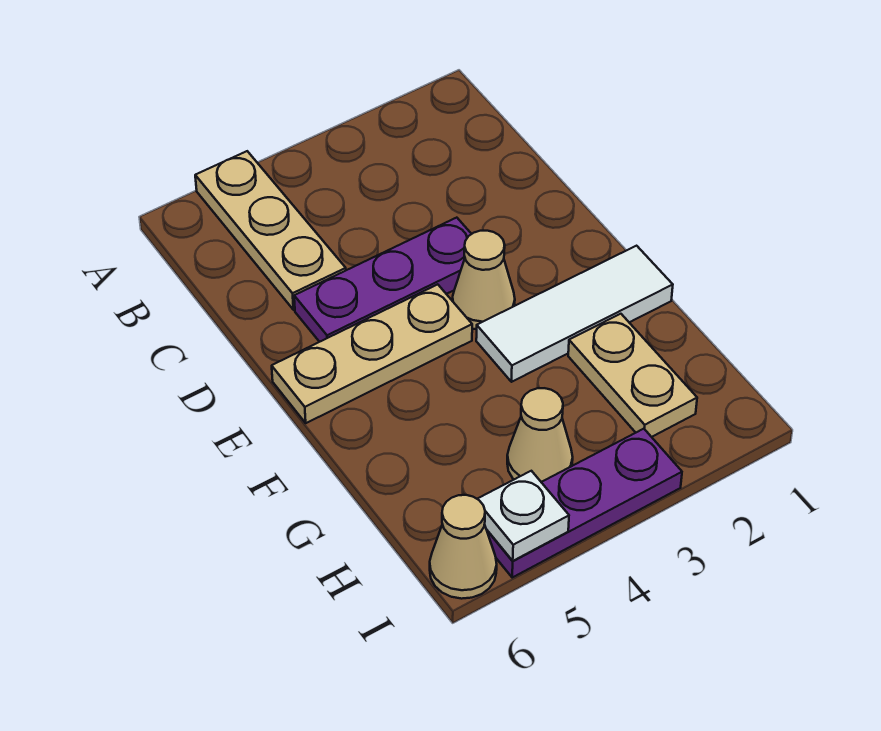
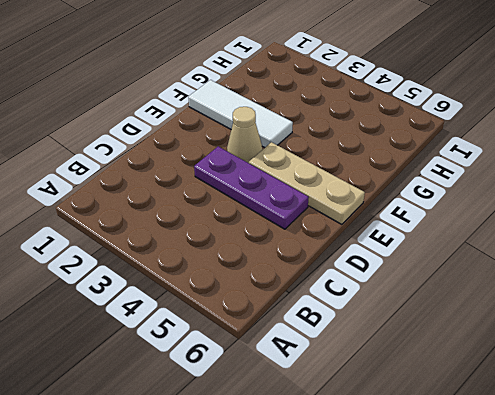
none -> tan 1x3 plate [195,151,346,310]
none -> tan 1x2 plate [568,314,697,437]

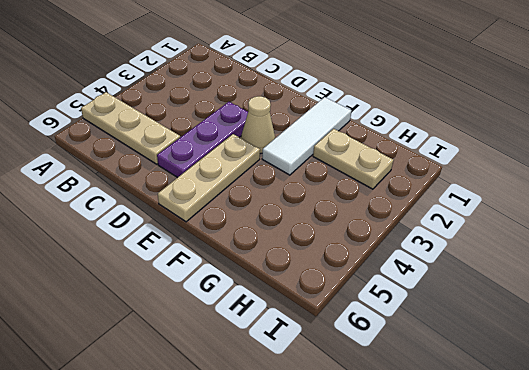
none -> tan 1x1 cone [507,388,573,482]
none -> purple 1x3 plate [487,429,682,577]

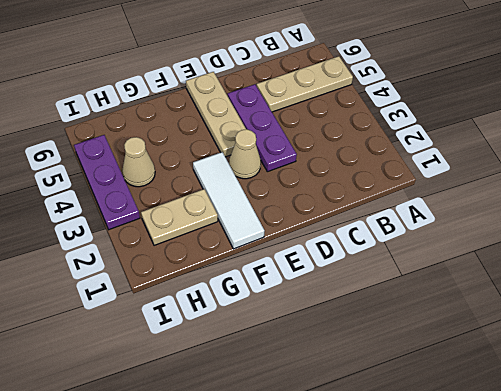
none -> tan 1x1 cone [430,495,497,599]
none -> white 1x1 plate [478,471,569,561]

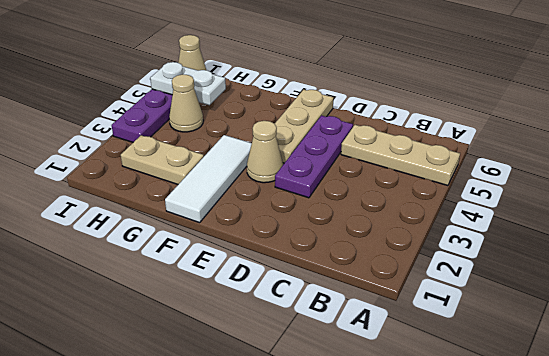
white 1x2 plate [150,62,226,105] -> white 1x1 plate [478,471,569,561]

